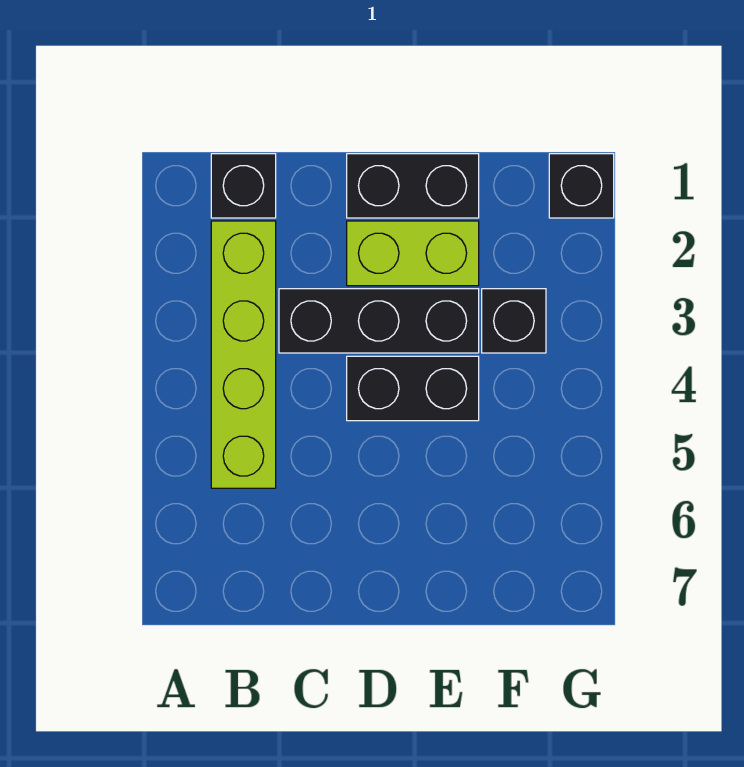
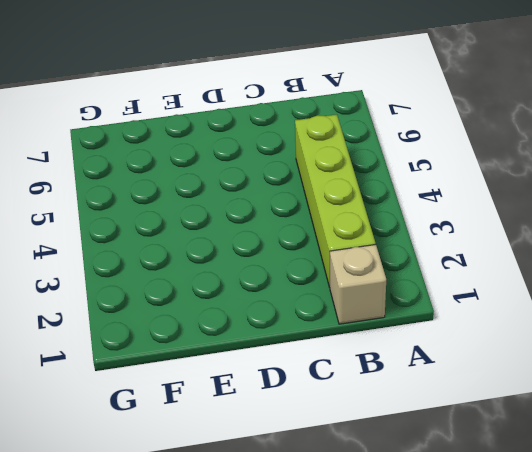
tan 1x1 brick [330,244,386,324] -> black 1x1 brick [211,154,276,218]
none -> black 1x3 brick [279,289,479,353]
none -> black 1x2 brick [347,154,479,218]

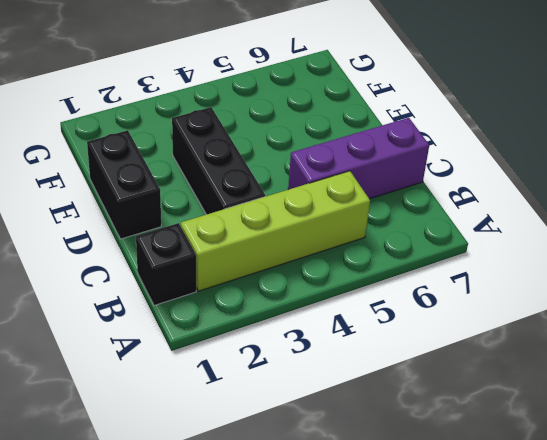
purple 1x3 brick [288,118,429,199] -> none
none -> lime 1x2 brick [347,221,479,286]
none -> black 1x2 brick [347,356,479,421]

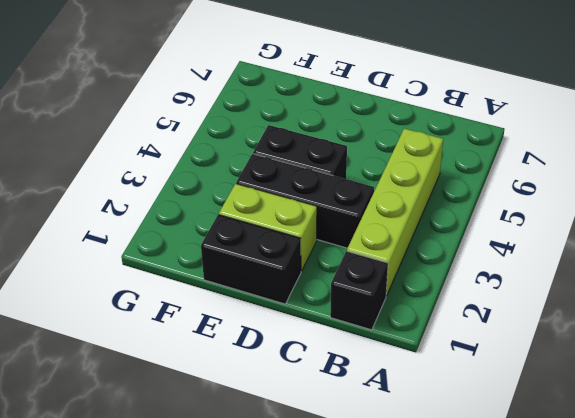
none -> black 1x1 brick [482,289,546,353]
none -> black 1x1 brick [549,154,614,218]

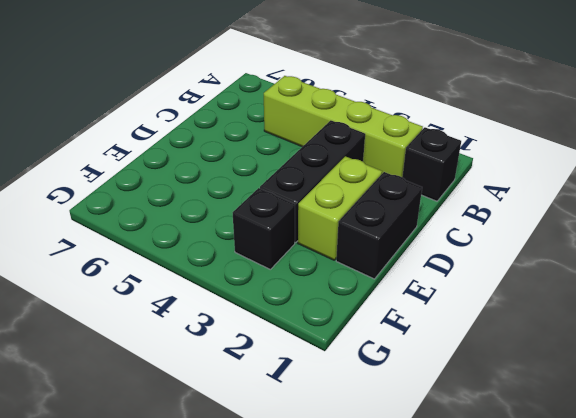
none -> black 1x2 brick [347,356,479,421]
none -> black 1x1 brick [549,154,614,218]

